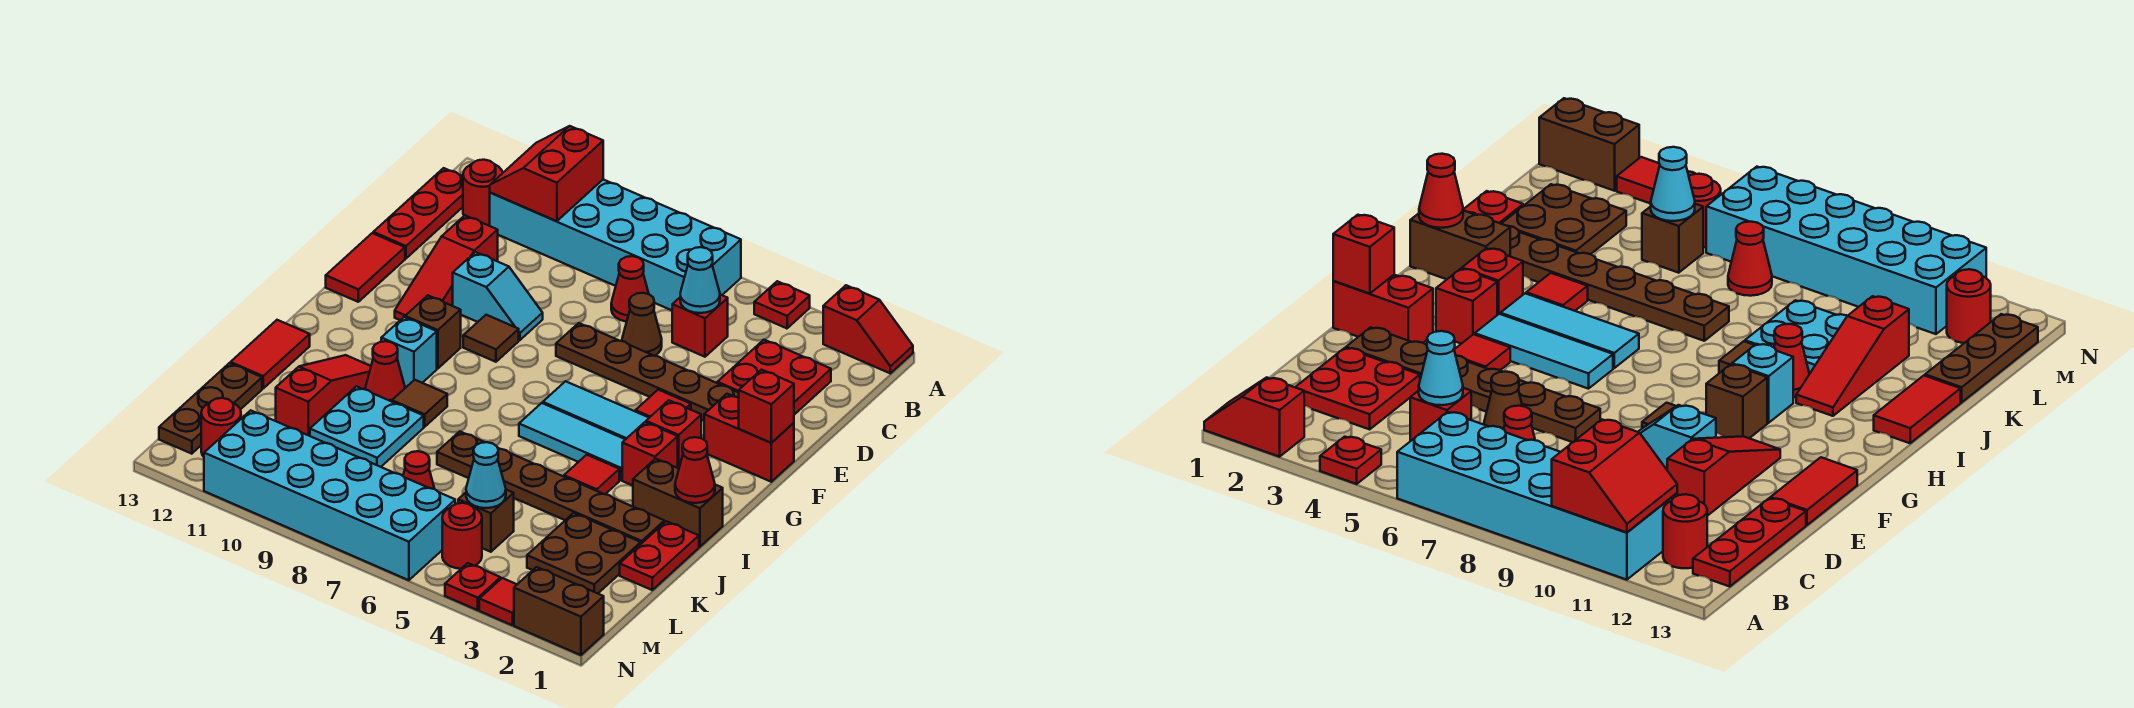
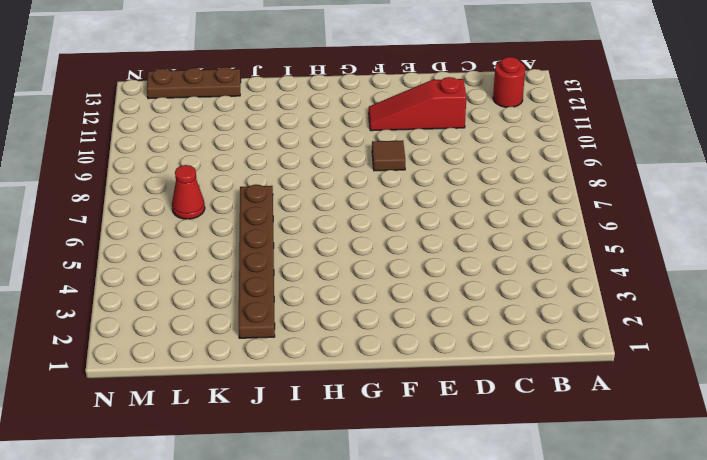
none -> red 1x2 slope [823,285,913,373]
none -> red 1x1 plate [754,281,810,328]
none -> cyan 2x6 brick [490,180,741,310]
none -> red 1x3 plate [373,168,463,259]

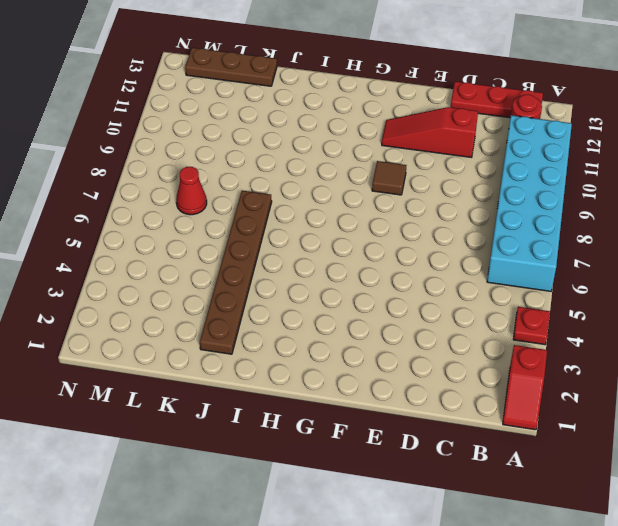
none -> red 2x2 plate [717,340,831,415]
none -> red 1x1 brick [672,295,728,357]
none -> red 1x1 cone [611,256,649,322]
none -> brown 1x1 cone [622,293,662,356]

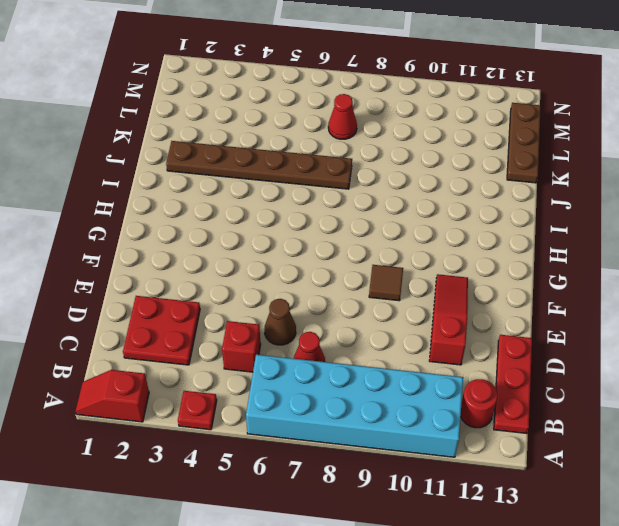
none -> brown 1x6 plate [556,323,739,420]
none -> cyan 1x2 slope [453,252,543,340]
none -> red 1x2 tile [326,233,405,302]
none -> red 1x2 brick [704,394,794,482]

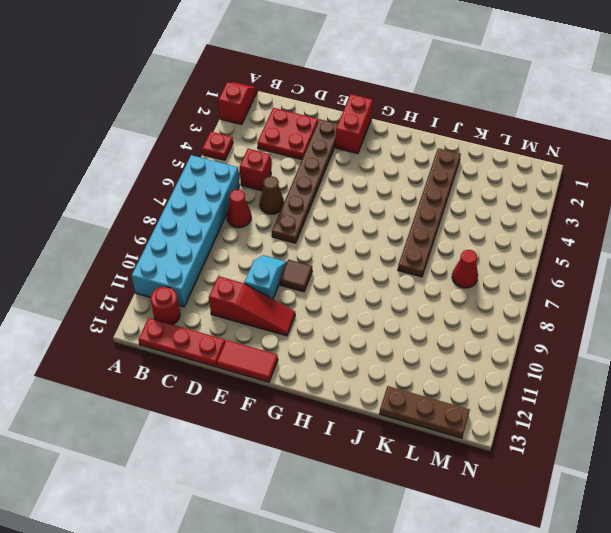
none -> red 1x1 tile [635,390,691,418]
none -> red 1x1 brick [646,400,701,468]
none -> cyan 1x3 tile [543,381,649,439]
none -> brown 1x1 brick [405,296,461,369]

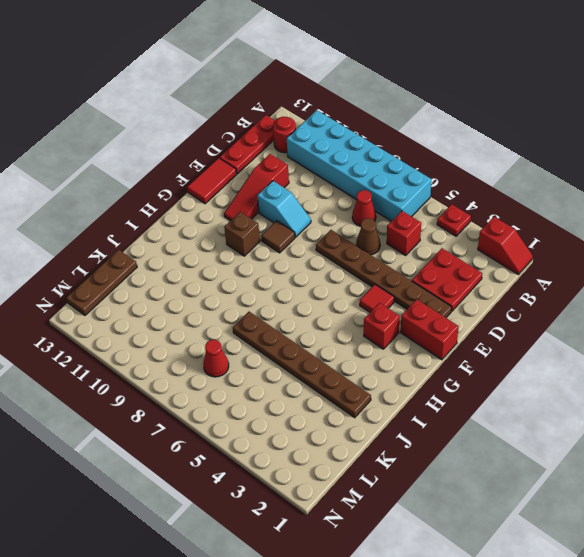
none -> cyan 1x3 tile [543,381,649,439]
none -> red 1x1 brick [622,422,678,486]
none -> cyan 1x3 tile [519,403,625,480]
none -> cyan 1x1 brick [381,317,437,387]

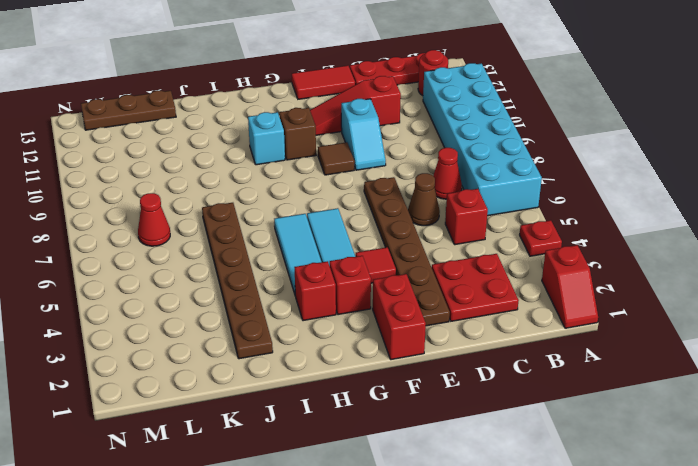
none -> brown 1x2 brick [633,459,723,547]
none -> red 1x1 tile [564,455,619,494]
none -> brown 1x1 tile [392,380,447,427]
none -> red 1x1 cone [365,341,405,402]

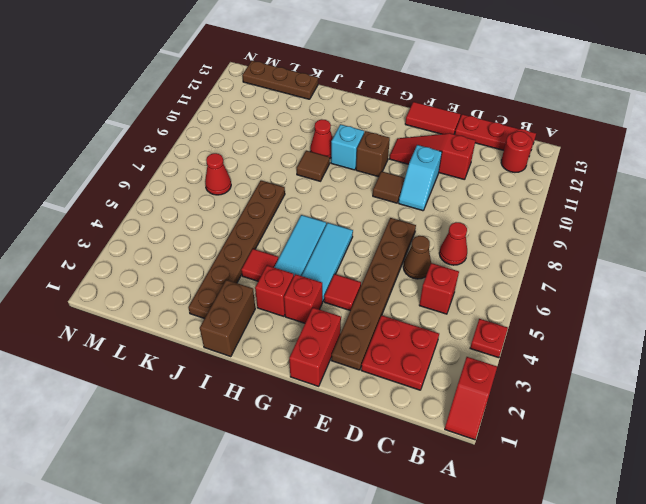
none -> cyan 2x6 brick [490,180,741,310]
none -> red 1x3 slope [276,355,371,436]
none -> red 1x2 tile [230,320,310,389]
none -> red 1x2 plate [620,521,699,590]

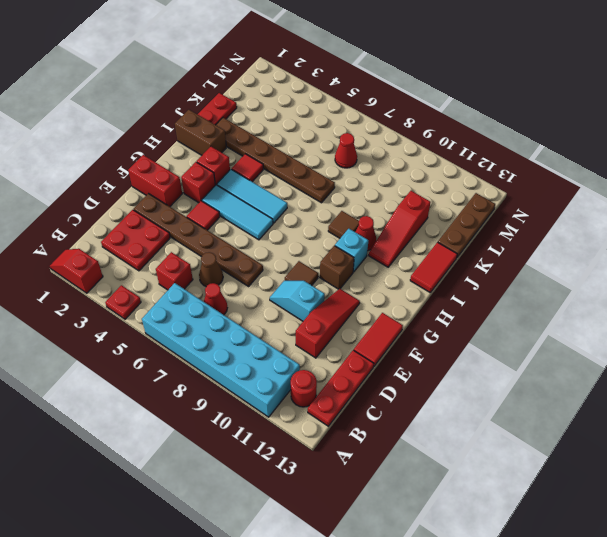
none -> cyan 2x2 plate [310,386,424,467]
none -> brown 2x2 plate [527,513,641,593]
none -> brown 1x1 brick [458,490,514,552]
none -> red 1x1 round brick [442,503,482,569]

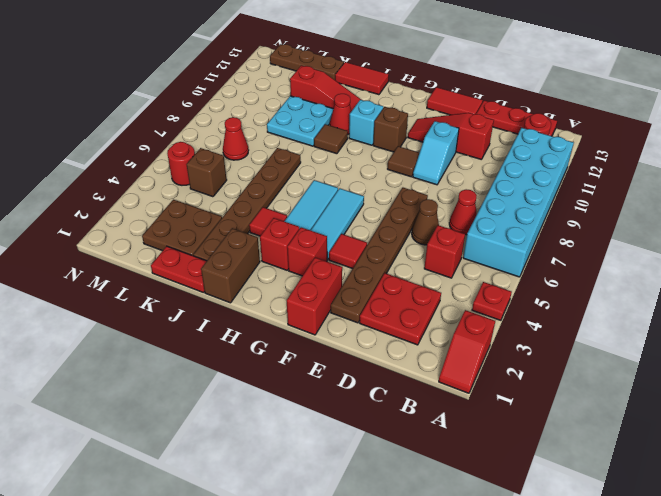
none -> cyan 2x6 brick [204,410,455,580]
none -> red 1x1 round brick [201,398,241,457]
none -> brown 1x2 brick [514,567,604,655]
none -> red 1x1 tile [479,578,517,625]

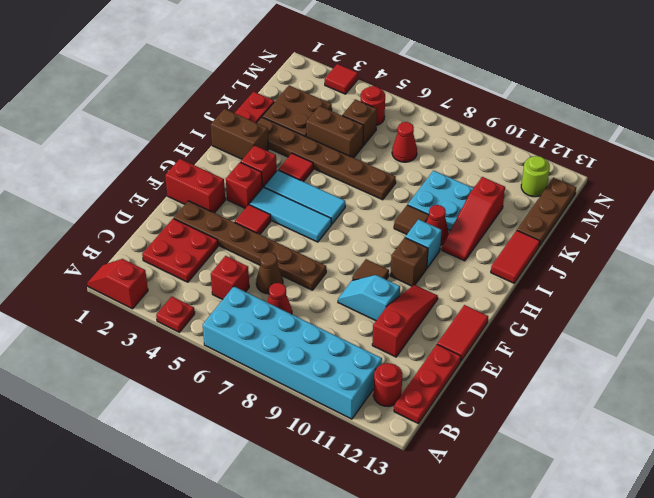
brown 1x2 brick [306,106,364,158] -> brown 1x2 brick moved to [514,567,604,655]
lime 1x1 round brick [521,156,550,197] -> red 1x1 round brick [201,398,241,457]
none -> cyan 2x6 brick [204,410,455,580]
none -> red 1x1 plate [445,563,500,610]
none -> red 2x2 slope [490,126,603,221]
none -> cyan 1x1 cone [680,247,720,313]

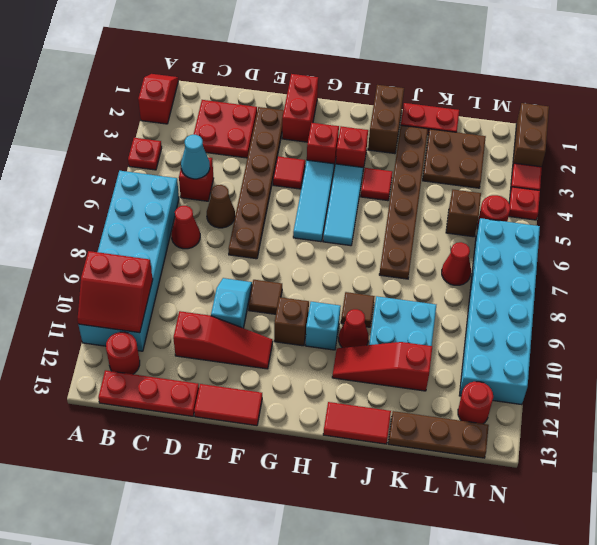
none -> red 1x1 brick [739,370,794,443]
none -> red 1x1 cone [675,437,715,503]
none -> cyan 1x1 cone [466,442,506,508]

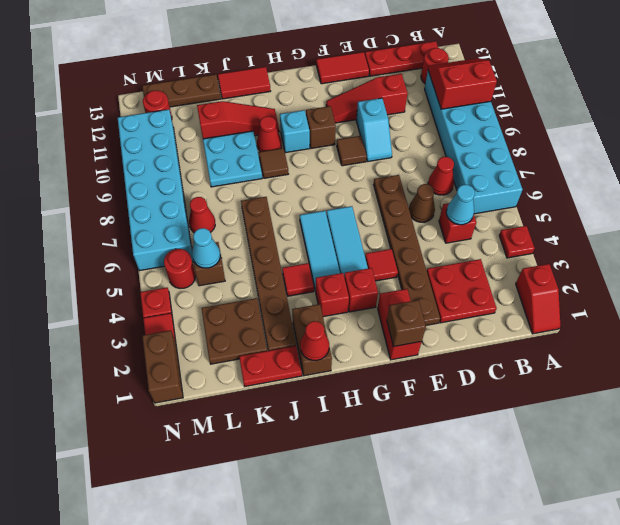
brown 1x1 brick [387,300,426,346] -> red 1x1 brick [739,370,794,443]

